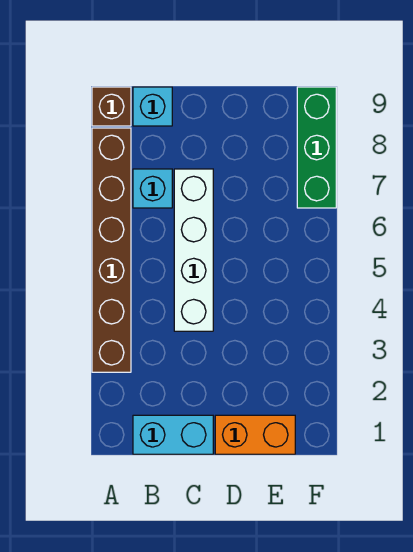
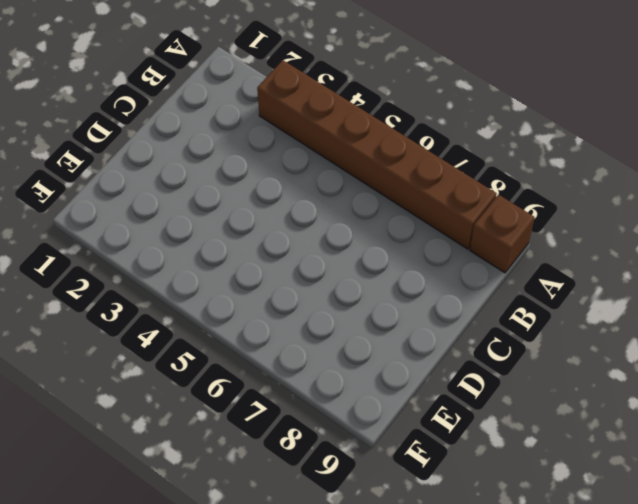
none -> cyan 1x2 brick [133,415,213,454]
none -> cyan 1x1 brick [133,169,172,208]

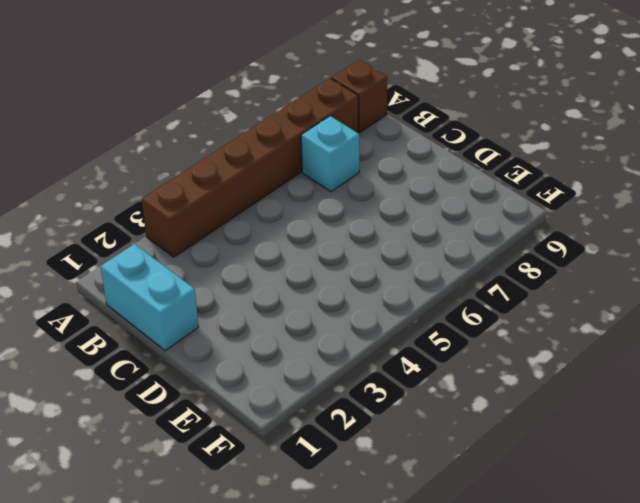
none -> cyan 1x1 brick [133,87,172,126]
none -> white 1x4 brick [174,169,213,331]

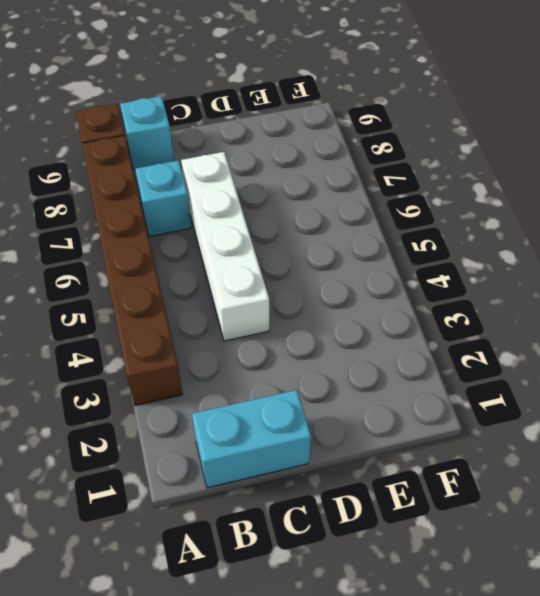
none -> orange 1x2 brick [215,415,295,454]
none -> green 1x3 brick [297,87,336,208]

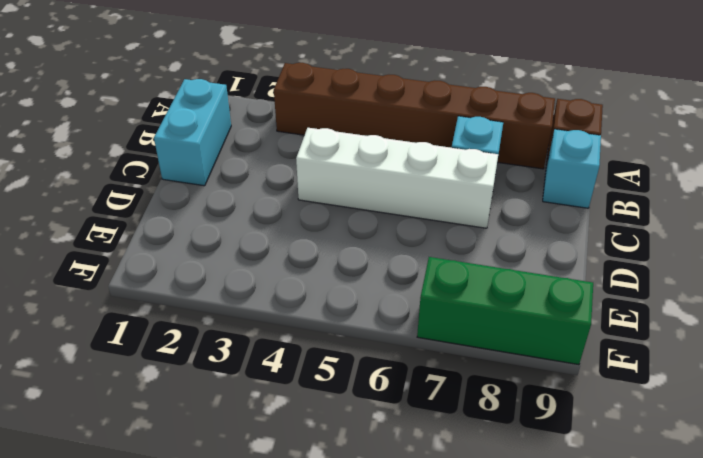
none -> orange 1x2 brick [215,415,295,454]

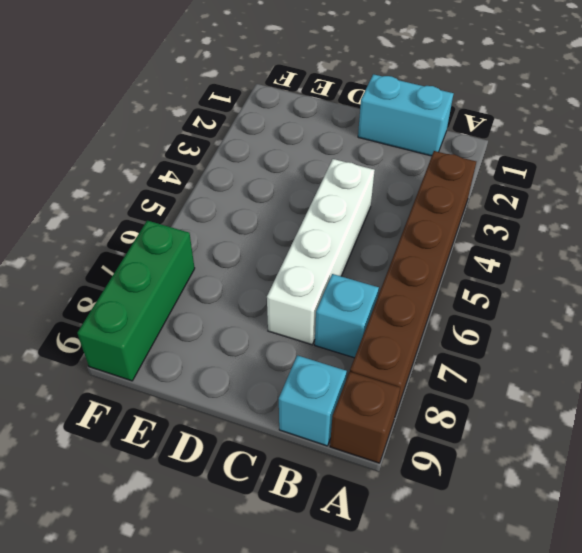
none -> orange 1x2 brick [215,415,295,454]

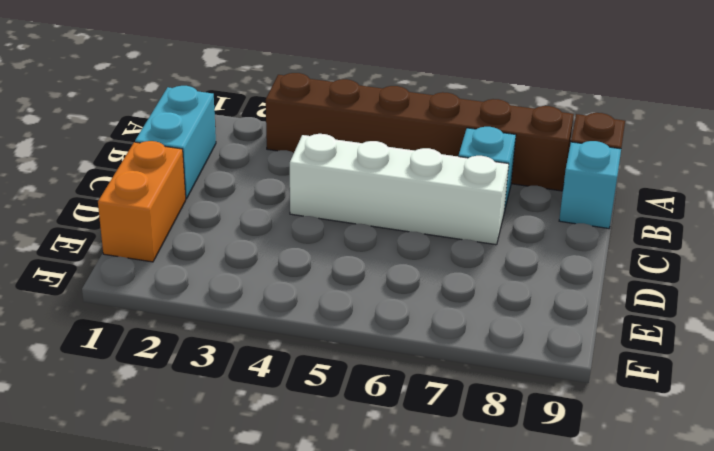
none -> green 1x3 brick [297,87,336,208]

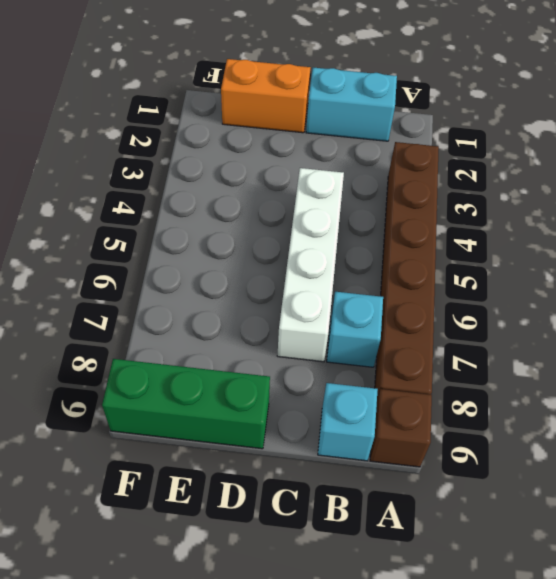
green 1x3 brick [102,359,270,449] -> green 1x3 brick turned to [297,87,336,208]

